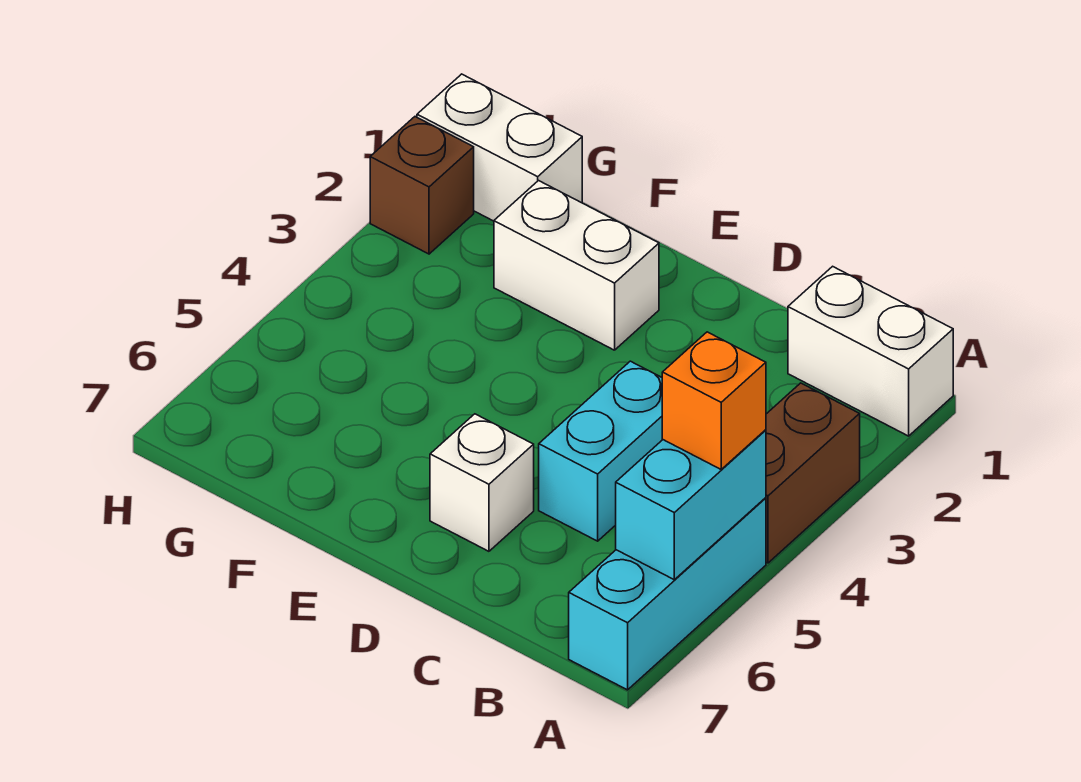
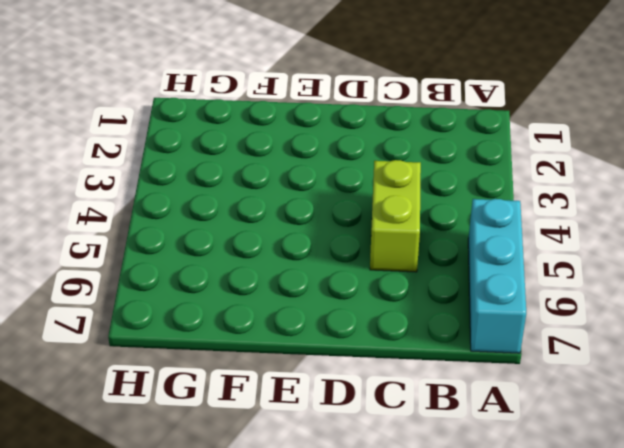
lime 1x2 brick [370,160,421,272] -> cyan 1x2 brick [539,361,663,541]
none -> white 1x2 brick [788,266,953,436]
none -> brown 1x2 brick [766,383,860,563]

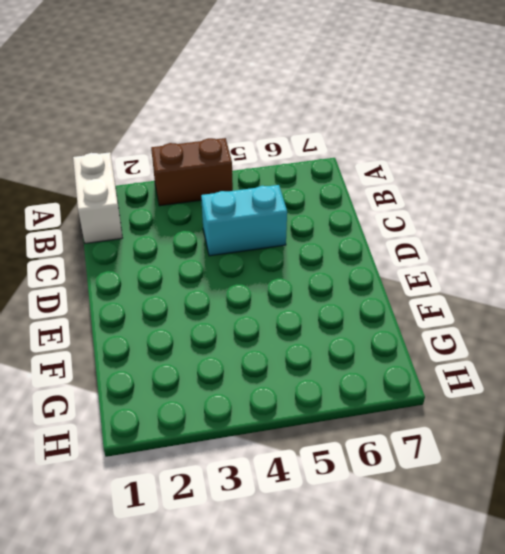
none -> cyan 1x3 brick [569,498,766,690]
none -> white 1x1 brick [430,414,534,551]

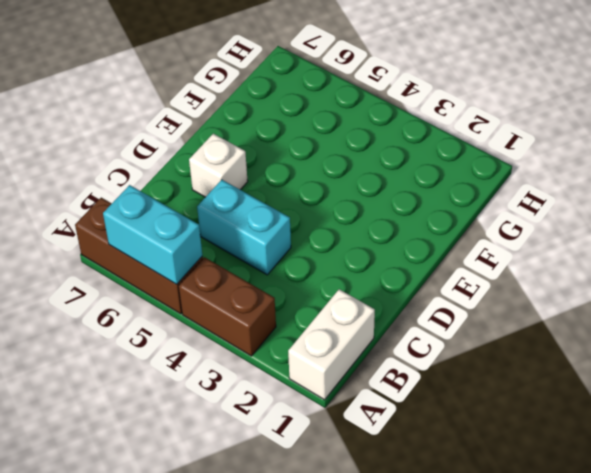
brown 1x3 brick [75,198,203,314] -> cyan 1x3 brick [569,498,766,690]
none -> white 1x2 brick [494,181,659,350]
none -> white 1x2 brick [417,74,582,221]

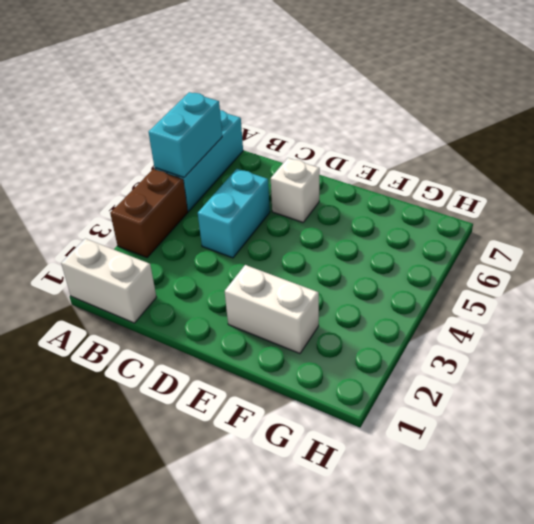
none -> white 1x2 brick [417,74,582,221]
none -> brown 1x1 brick [370,117,474,254]

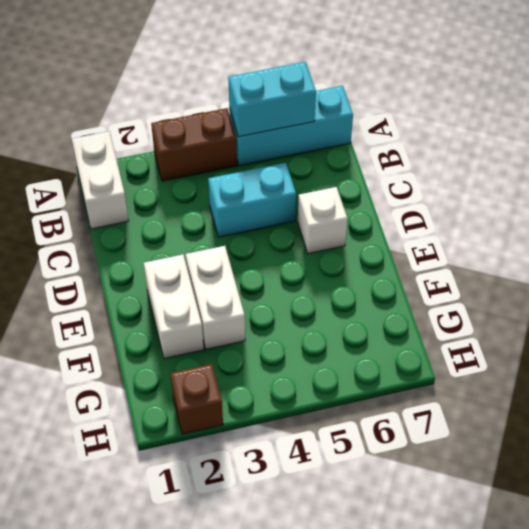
white 1x2 brick [186,246,245,349] -> white 1x2 brick moved to [417,74,582,221]
none -> orange 1x1 brick [662,332,766,469]

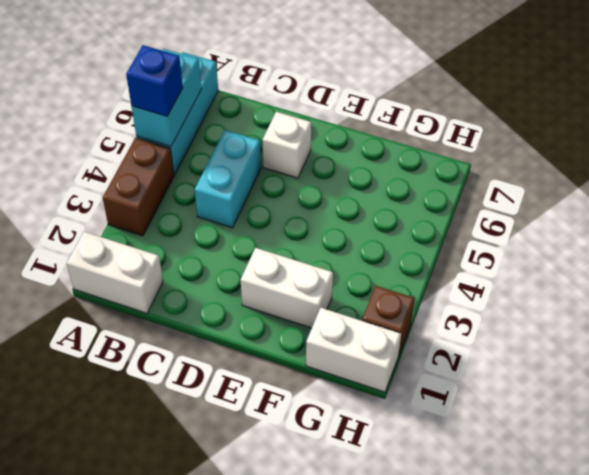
blue 1x1 brick [126,45,183,116] -> orange 1x1 brick [662,332,766,469]

